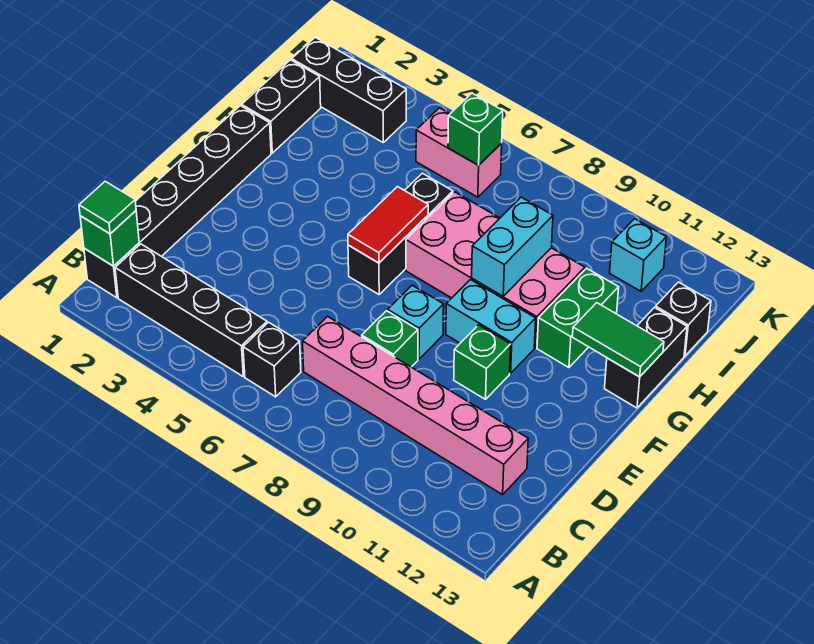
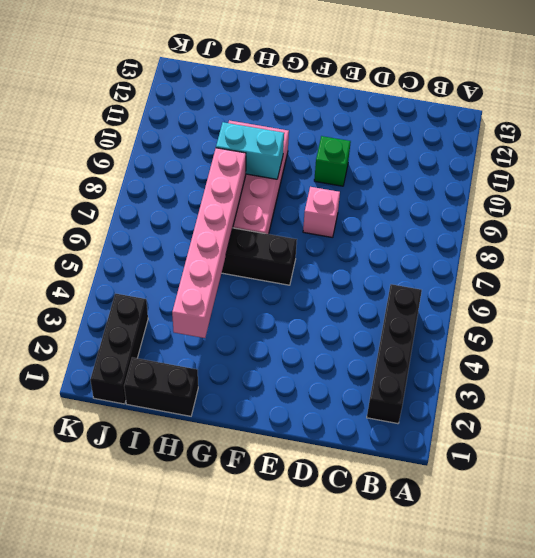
pink 1x1 brick [303,187,340,238] -> cyan 1x1 brick [388,285,444,359]
pink 1x6 brick [172,148,246,338] -> pink 1x6 brick moved to [303,317,528,495]
none -> black 1x6 brick [84,106,271,298]
none -> black 1x1 brick [243,322,301,397]
none -> green 1x1 brick [362,311,418,367]

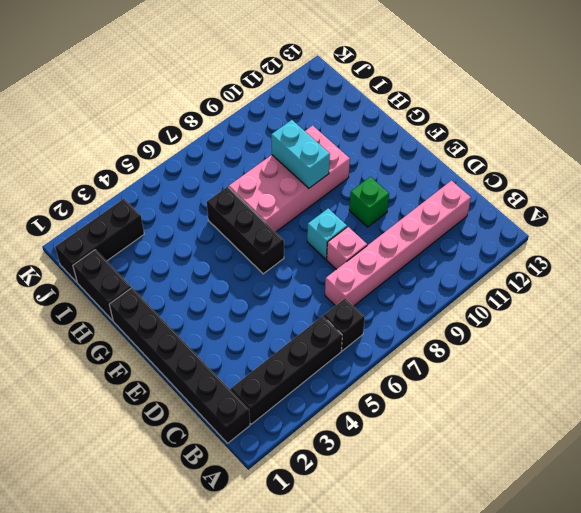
pink 1x1 brick [327,227,367,270] -> green 1x1 brick [362,311,418,367]
none -> cyan 1x2 brick [446,280,536,373]
none -> green 1x2 brick [537,268,619,368]
none -> black 1x2 brick [605,308,687,408]

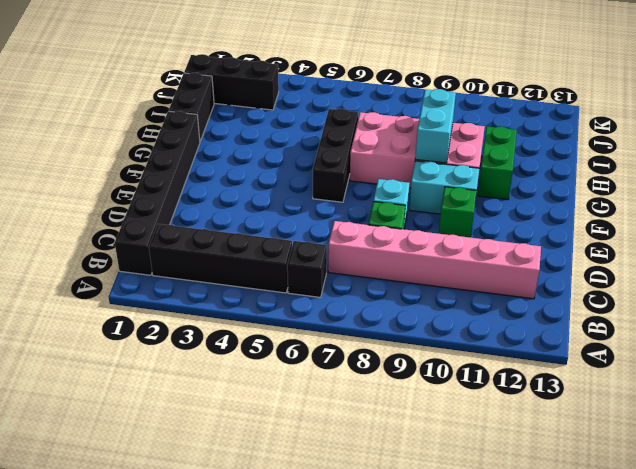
none -> black 1x2 brick [605,308,687,408]
none -> black 1x1 brick [655,282,711,356]
none -> pink 1x2 brick [416,108,502,197]

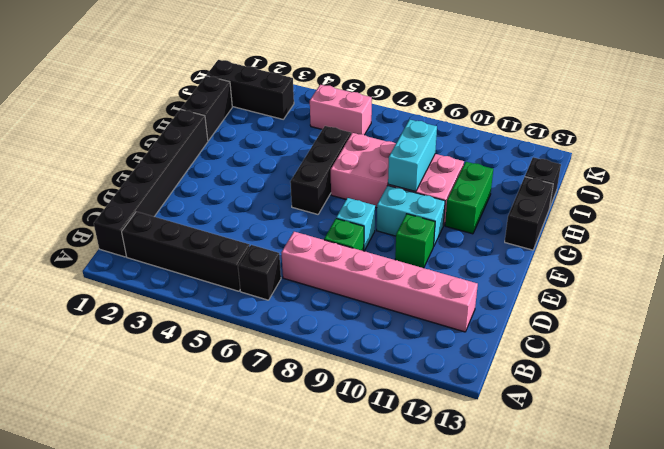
none -> cyan 1x1 brick [610,219,666,291]
none -> green 1x1 brick [80,211,139,266]
none -> red 1x2 tile [348,187,428,263]

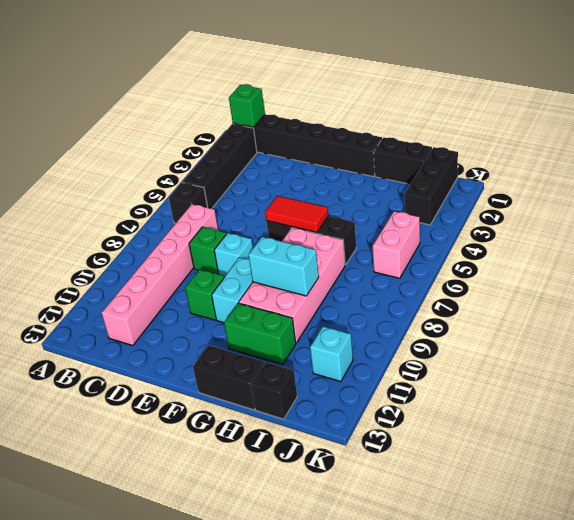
none -> green 1x2 tile [573,303,664,377]
none -> green 1x1 brick [448,93,503,165]
none -> green 1x1 tile [79,181,136,234]

